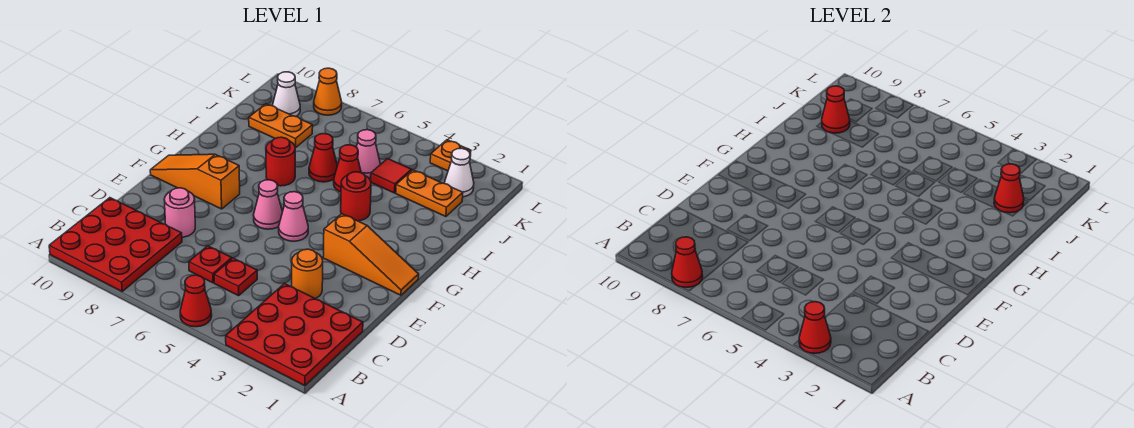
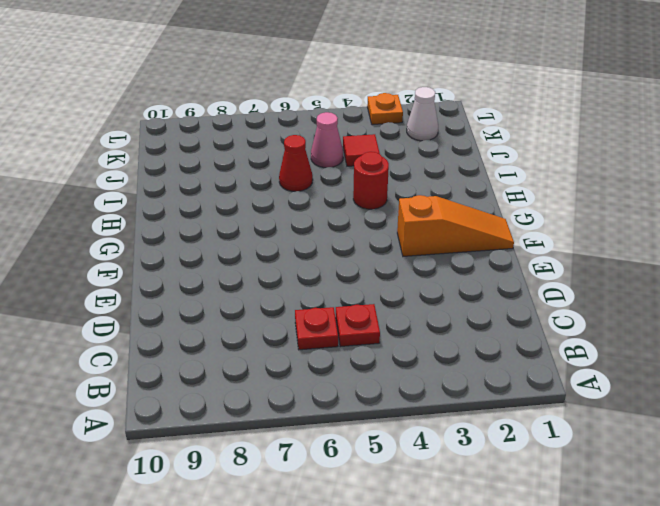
none -> red 3x3 plate [226,283,363,386]
none -> red 1x1 cone [180,275,212,327]
none -> red 3x3 plate [49,198,182,291]

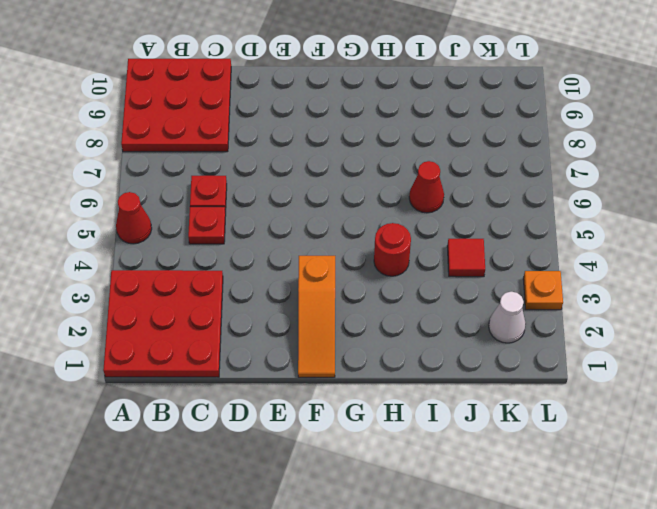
none -> orange 1x1 round brick [292,249,323,299]
none -> pink 1x1 round brick [164,188,195,237]
none -> pink 1x1 cone [279,192,308,241]

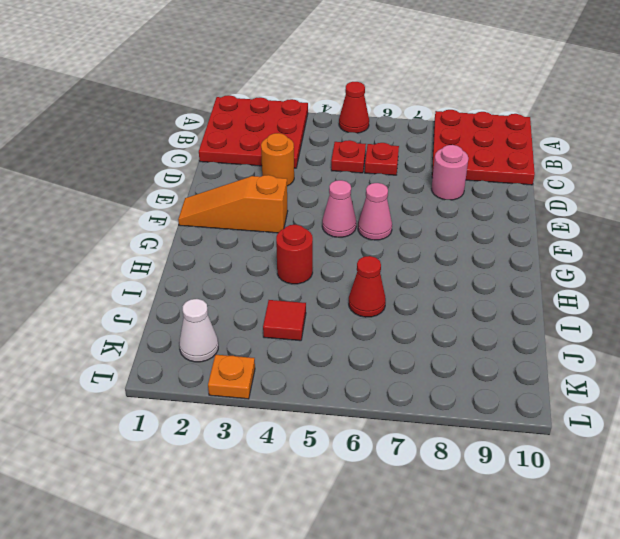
none -> orange 1x3 slope [150,154,240,209]
none -> red 1x1 round brick [266,137,295,186]
none -> red 1x1 cone [334,145,361,192]

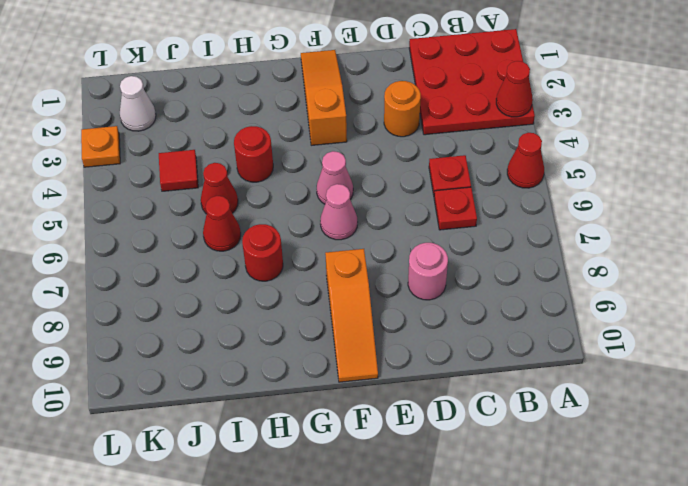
none -> red 3x3 plate [49,198,182,291]
none -> orange 1x2 plate [396,170,463,217]
none -> pink 1x1 cone [356,130,380,178]

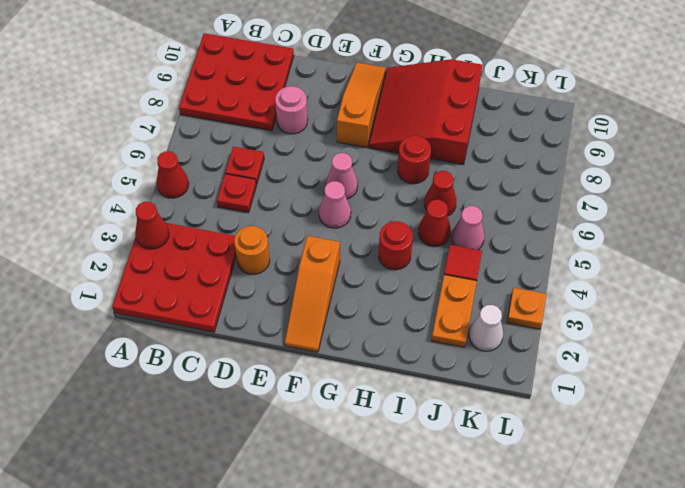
red 3x3 slope [369,59,482,165] -> none
none -> orange 1x2 plate [249,104,313,148]
none -> white 1x1 cone [272,72,300,116]
none -> orange 1x1 cone [314,68,342,115]

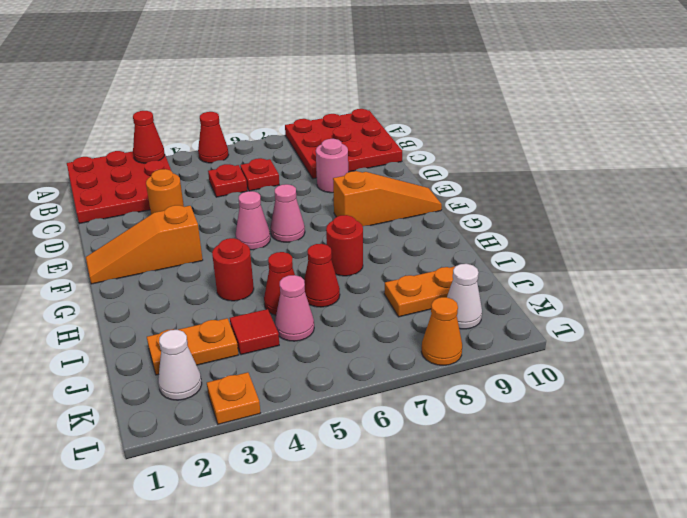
none -> red 1x1 cone [672,237,703,287]
none -> red 1x1 cone [994,164,1024,213]
none -> red 1x1 cone [822,86,850,133]

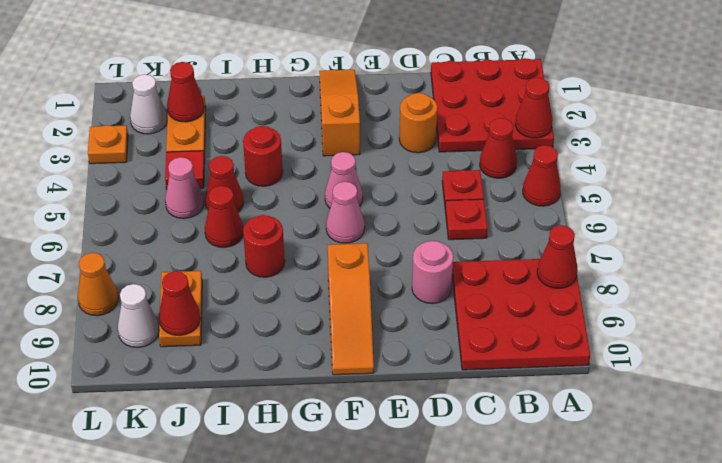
red 1x1 cone [480,118,517,178] -> none

